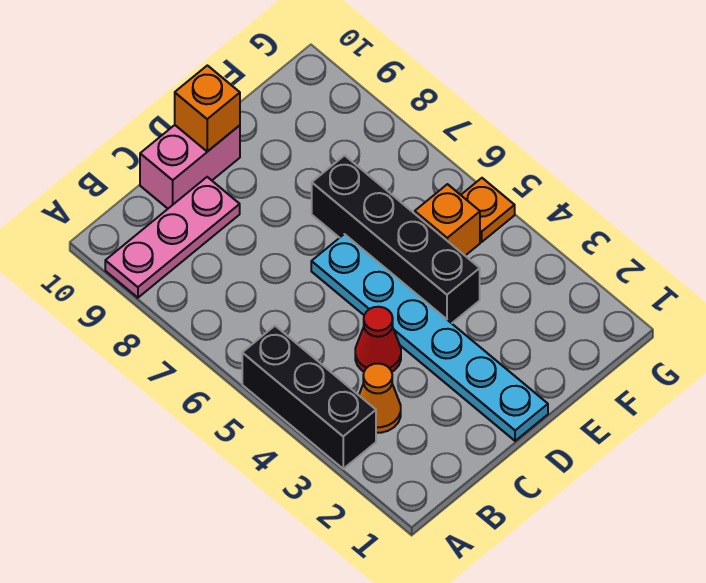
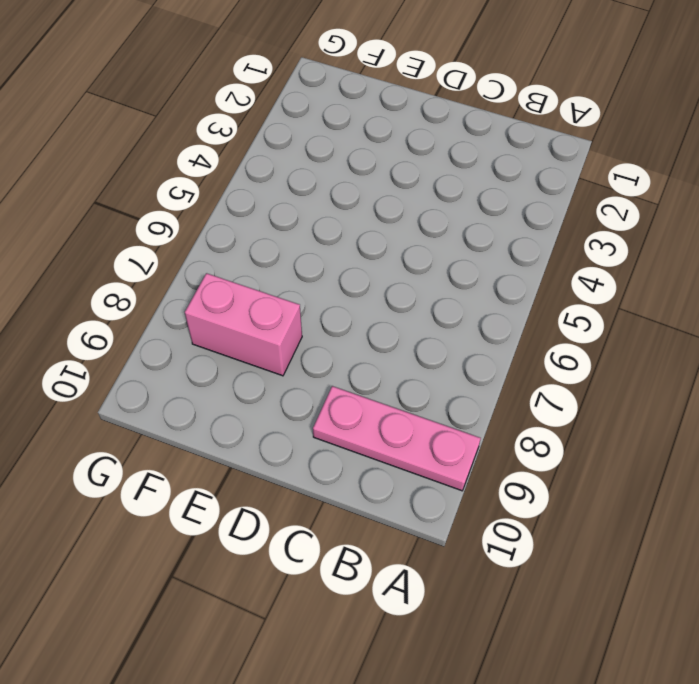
pink 1x2 brick [185,273,302,376] -> pink 1x2 brick moved to [140,125,240,209]
none -> black 1x3 brick [242,326,376,469]
none -> orange 1x1 cone [359,364,401,433]

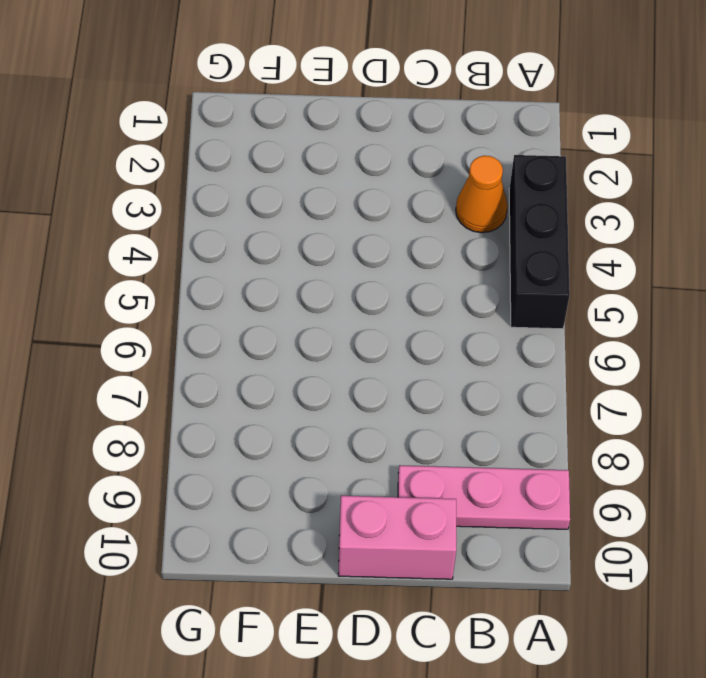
none -> red 1x1 cone [355,307,401,372]
none -> cyan 1x6 plate [311,234,548,441]

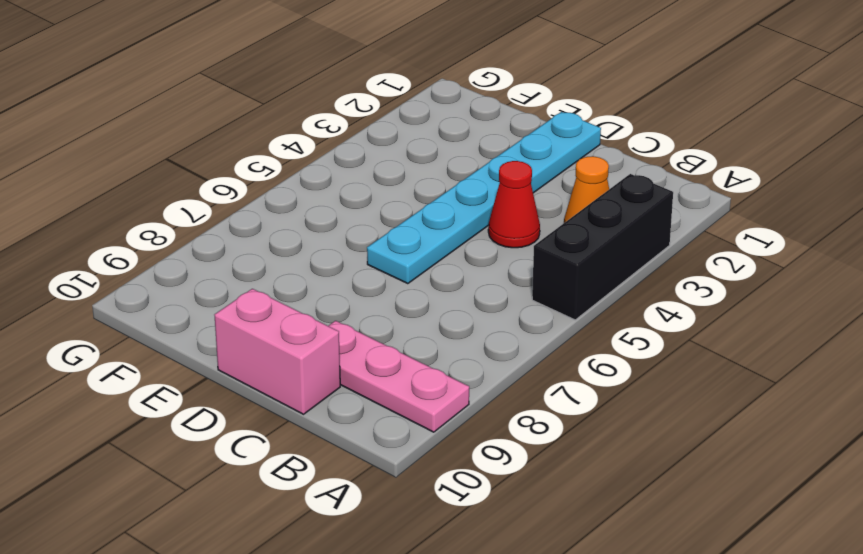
none -> black 1x4 brick [312,155,480,323]
none -> orange 1x1 brick [415,184,480,256]

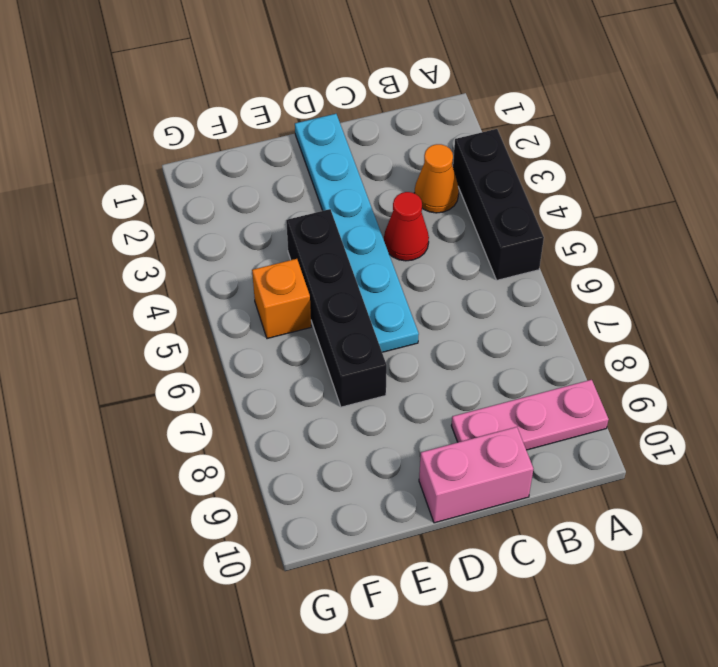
none -> orange 1x1 plate [461,178,515,242]
none -> orange 1x1 brick [175,65,240,152]

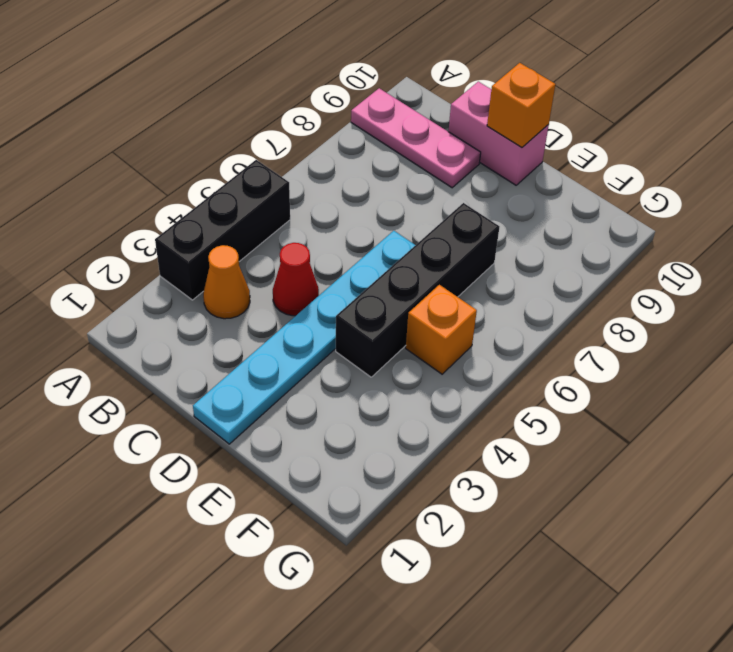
none -> orange 1x1 plate [461,178,515,242]

